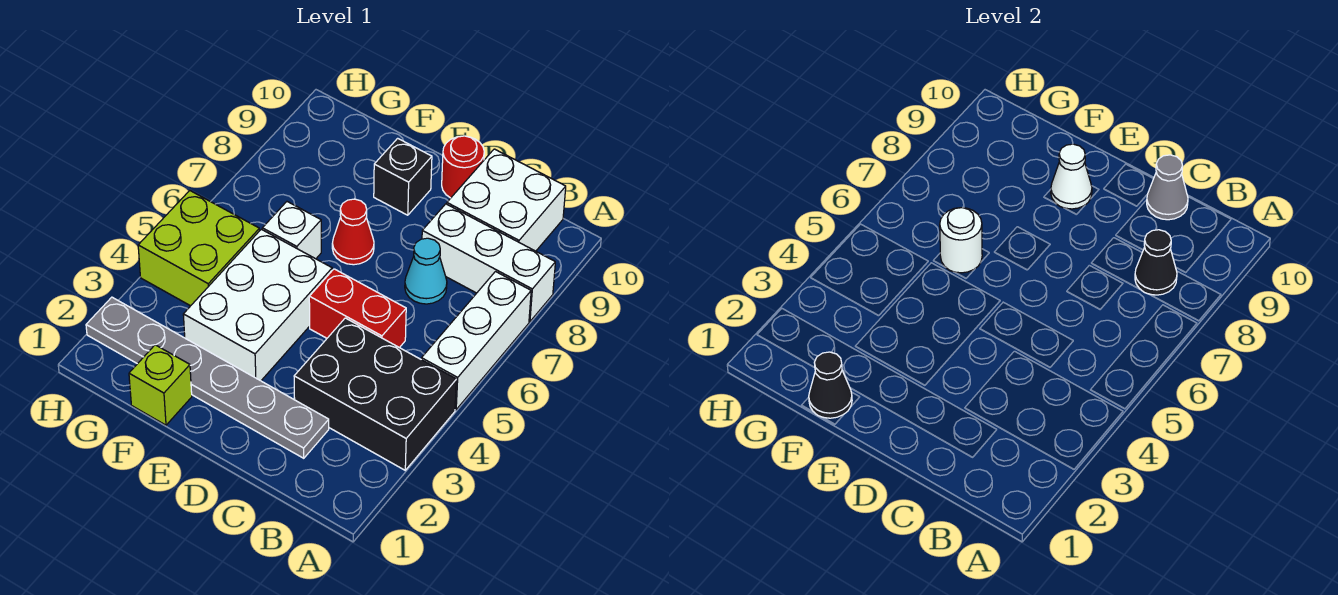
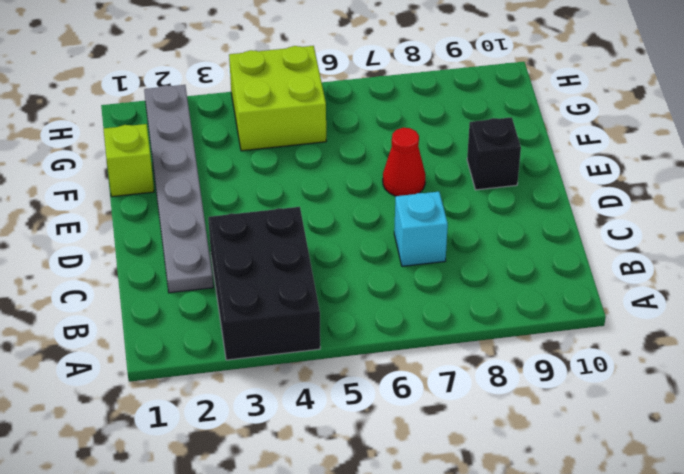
cyan 1x1 brick [394,192,448,266] -> cyan 1x1 cone [405,238,447,304]
none -> white 1x3 brick [421,272,531,410]
none -> white 1x3 brick [422,204,555,322]
none -> white 2x2 brick [447,149,566,251]

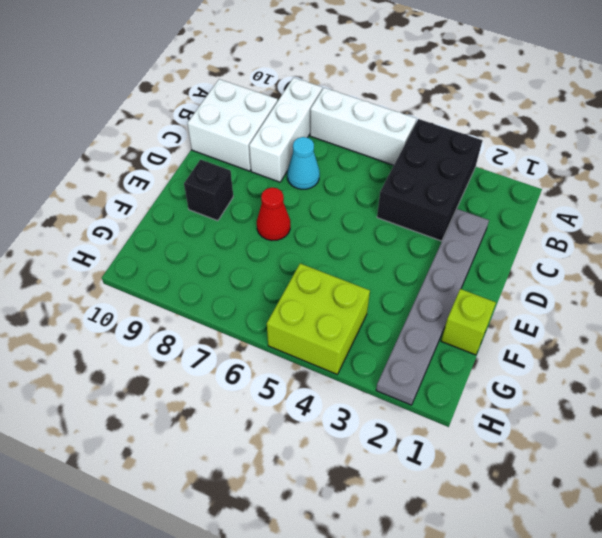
none -> red 1x2 brick [309,269,406,348]
none -> red 1x1 round brick [442,136,484,198]
none -> white 2x3 brick [183,229,332,381]

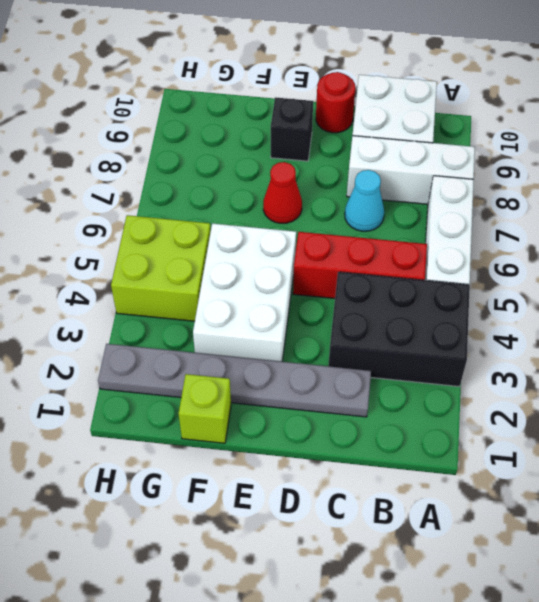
red 1x3 brick [293,232,427,298] -> red 1x2 brick [309,269,406,348]
none -> white 1x1 brick [262,202,321,259]
none -> black 1x1 cone [1135,230,1177,295]
none -> grey 1x1 cone [1147,155,1188,220]

